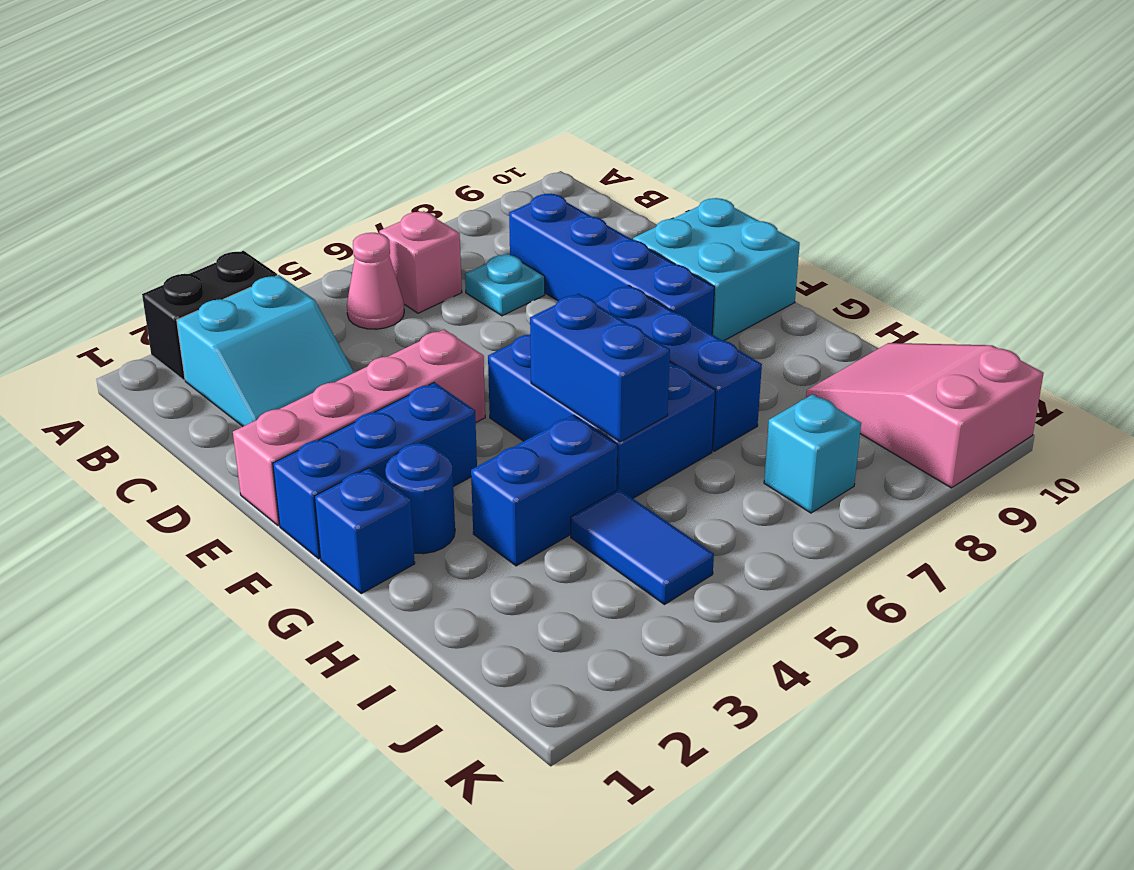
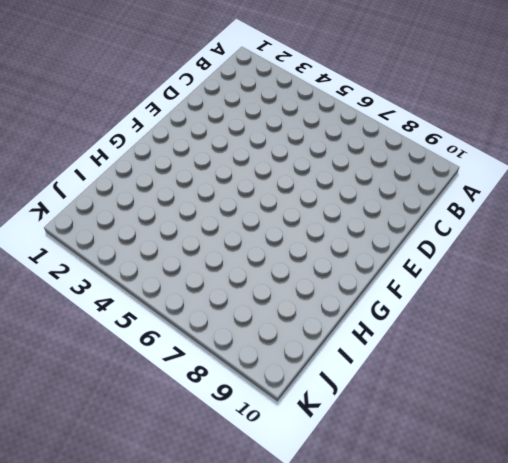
none -> black 1x2 brick [142,251,277,380]
none -> cyan 2x2 slope [177,275,354,426]
none -> pink 1x1 cone [347,233,404,329]

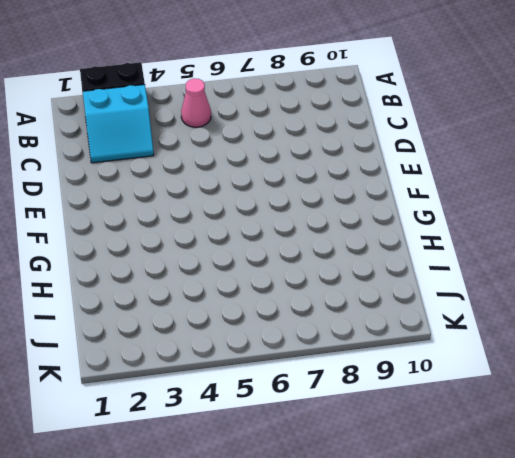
none -> pink 1x1 brick [379,211,462,313]
none -> cyan 1x1 plate [465,254,545,316]
none -> blue 1x4 brick [509,194,715,334]

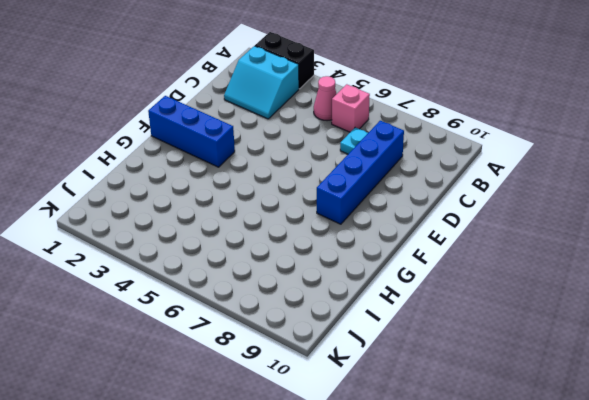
none -> pink 1x4 brick [233,330,485,526]
none -> cyan 2x2 brick [633,198,800,341]
none -> blue 2x3 brick [488,335,715,498]

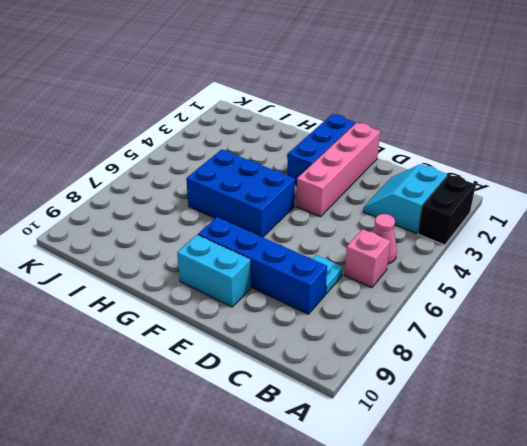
cyan 1x2 brick [177,235,251,307] -> cyan 2x2 brick [633,198,800,341]
none -> blue 1x3 brick [595,285,762,451]
none -> blue 1x1 brick [315,468,415,594]
none -> blue 1x1 round brick [385,443,455,554]

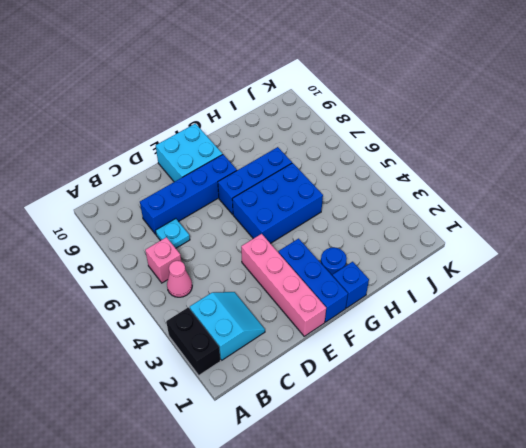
none -> blue 1x2 brick [471,415,618,566]
none -> blue 1x2 tile [571,489,714,605]
none -> pink 2x3 slope [806,343,1044,488]

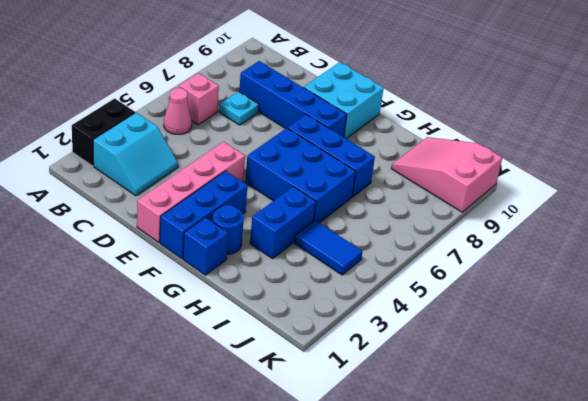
none -> cyan 1x1 brick [764,394,861,513]
none -> blue 1x2 brick [530,294,670,442]

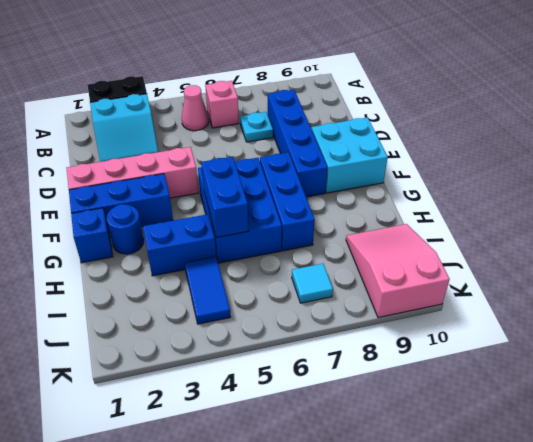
cyan 1x1 tile [292,264,333,303] -> cyan 1x1 brick [764,394,861,513]

